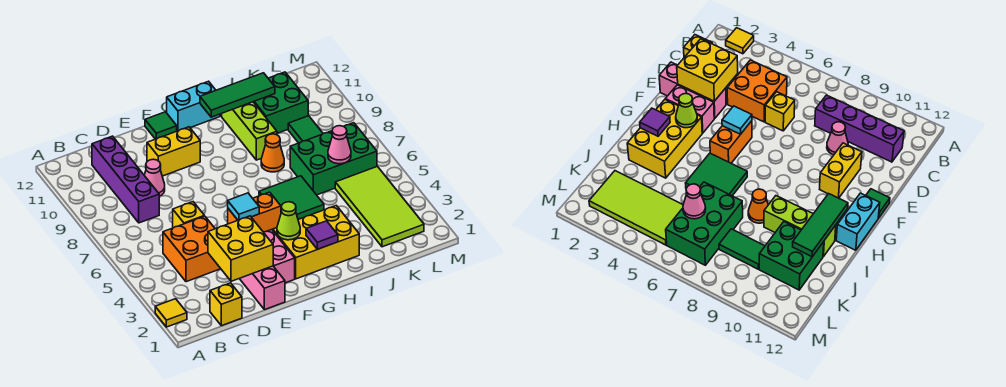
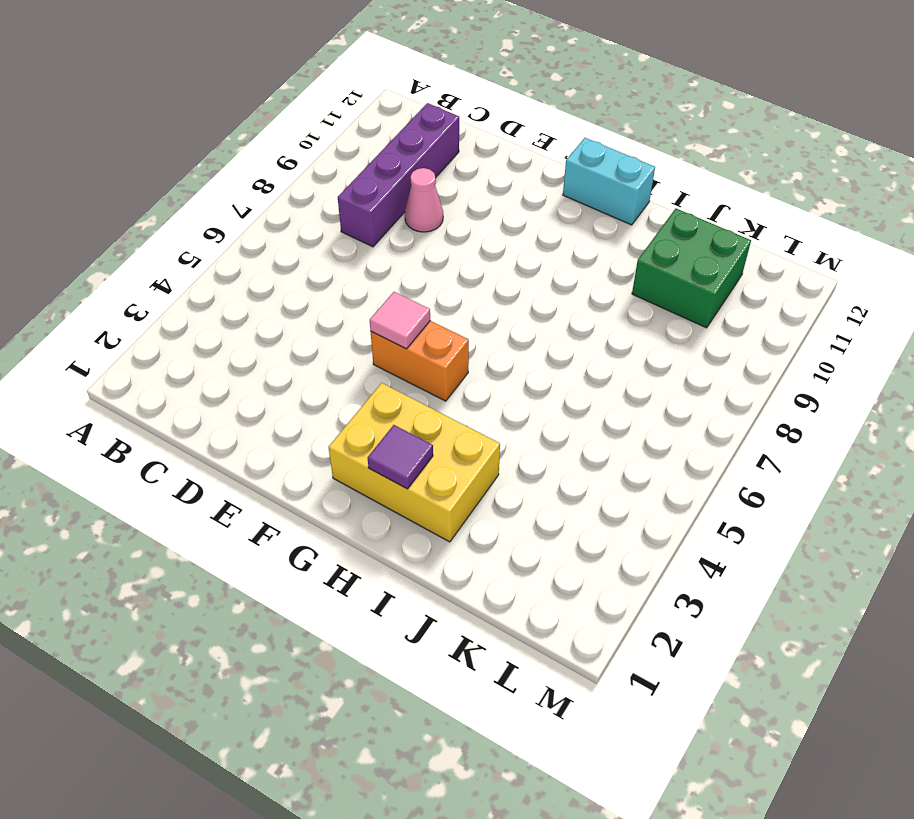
pink 1x1 tile [370,292,430,349] -> cyan 1x1 tile [228,193,259,220]
none -> yellow 1x1 tile [155,299,187,327]
none -> yellow 1x1 brick [210,283,242,326]
none -> orange 2x2 brick [163,216,221,282]

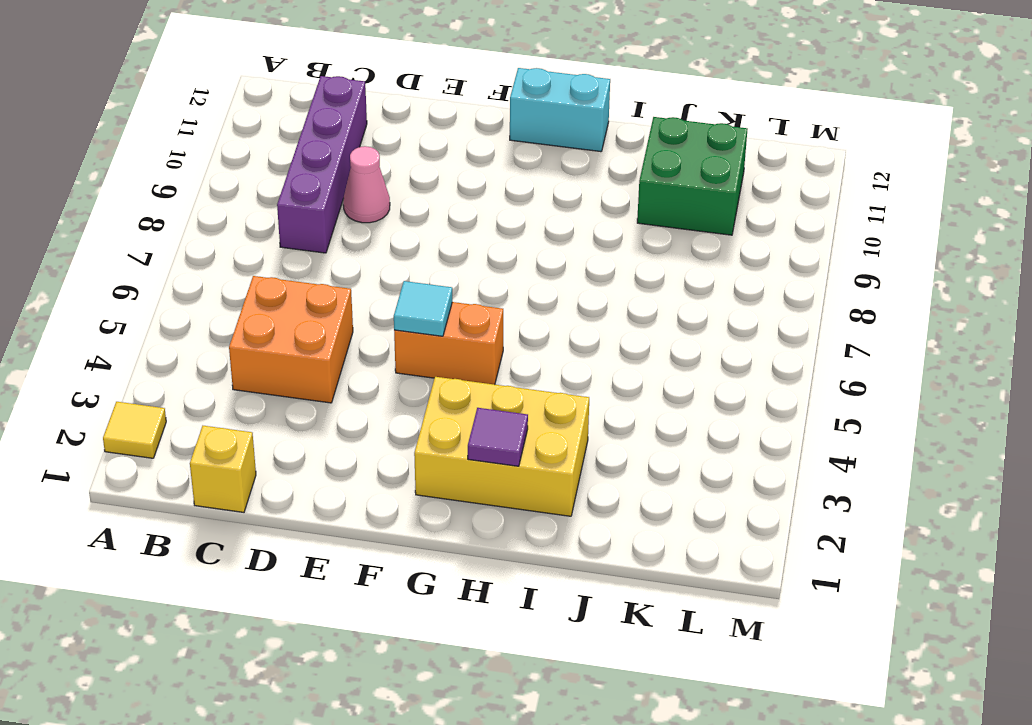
none -> yellow 1x1 brick [173,202,204,228]
none -> pink 1x3 brick [240,266,285,310]
none -> yellow 1x2 brick [147,127,200,176]

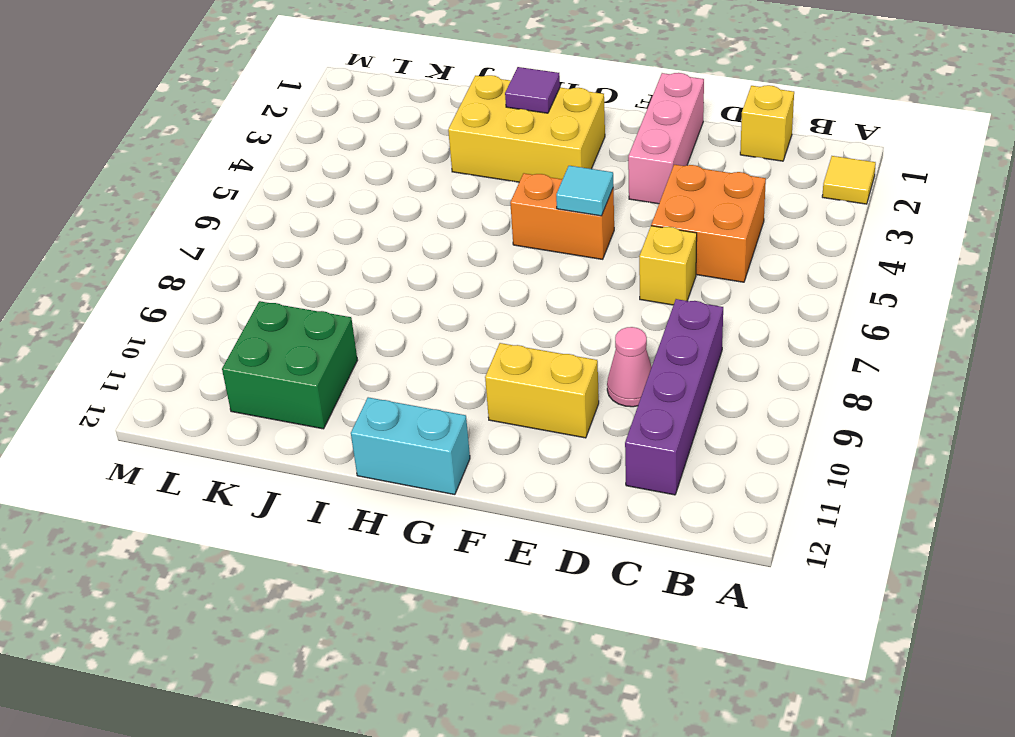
none -> pink 1x2 brick [264,230,295,283]
none -> green 1x1 tile [145,112,177,139]
none -> green 2x2 tile [259,176,324,219]

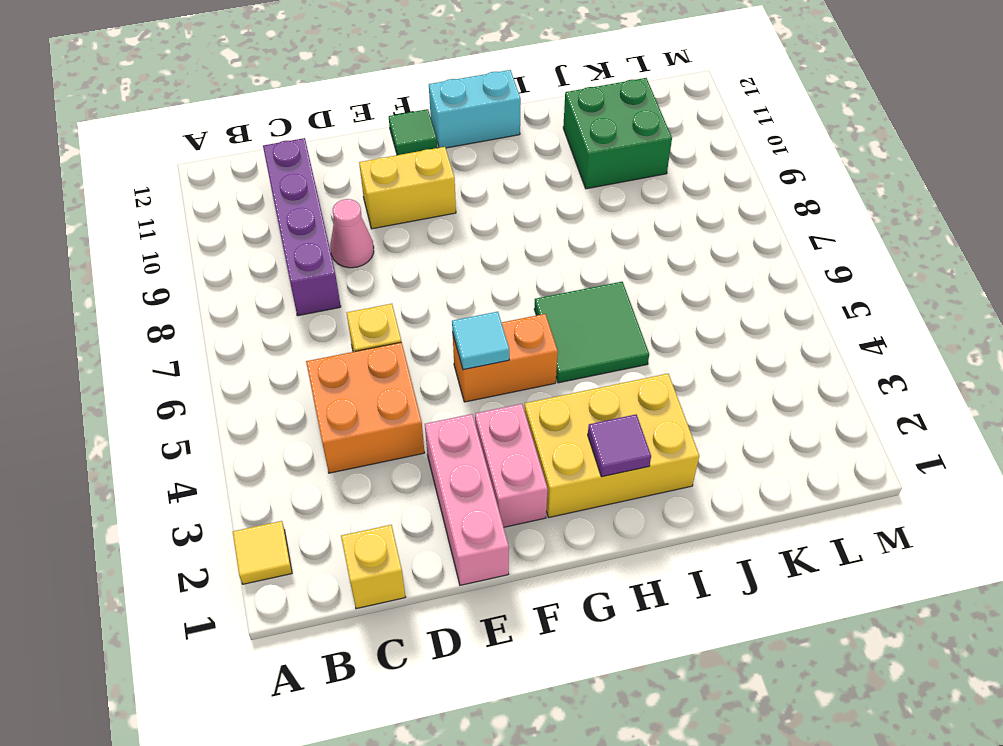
none -> orange 1x1 cone [261,134,284,172]
none -> lime 1x3 brick [222,102,277,160]
none -> green 2x3 brick [290,123,377,195]

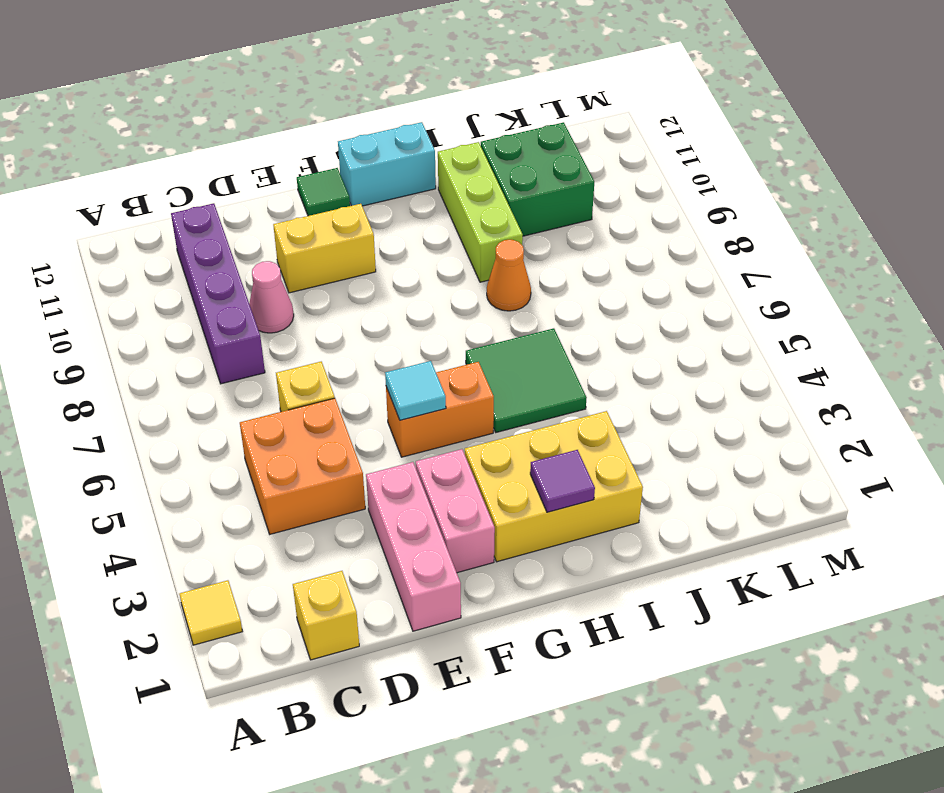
none -> green 2x3 brick [290,123,377,195]
none -> lime 2x4 tile [335,166,424,247]
none -> green 1x2 tile [288,116,323,143]

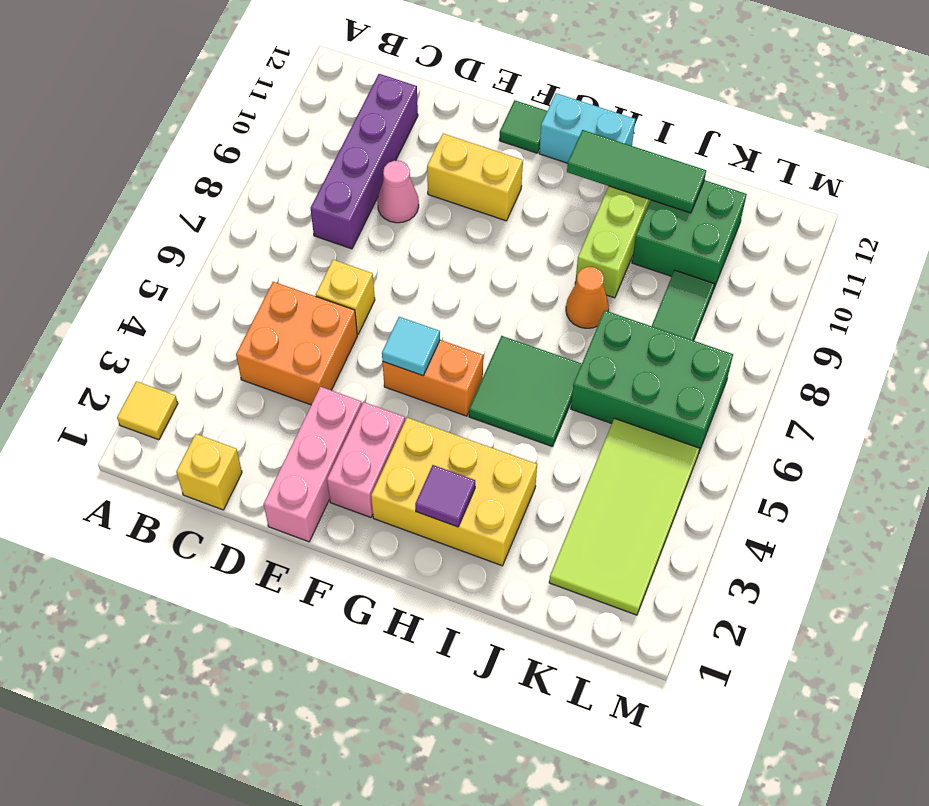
none -> yellow 2x2 brick [208,216,273,281]
none -> lime 1x1 cone [277,202,300,240]
none -> pink 1x1 cone [328,126,351,164]

